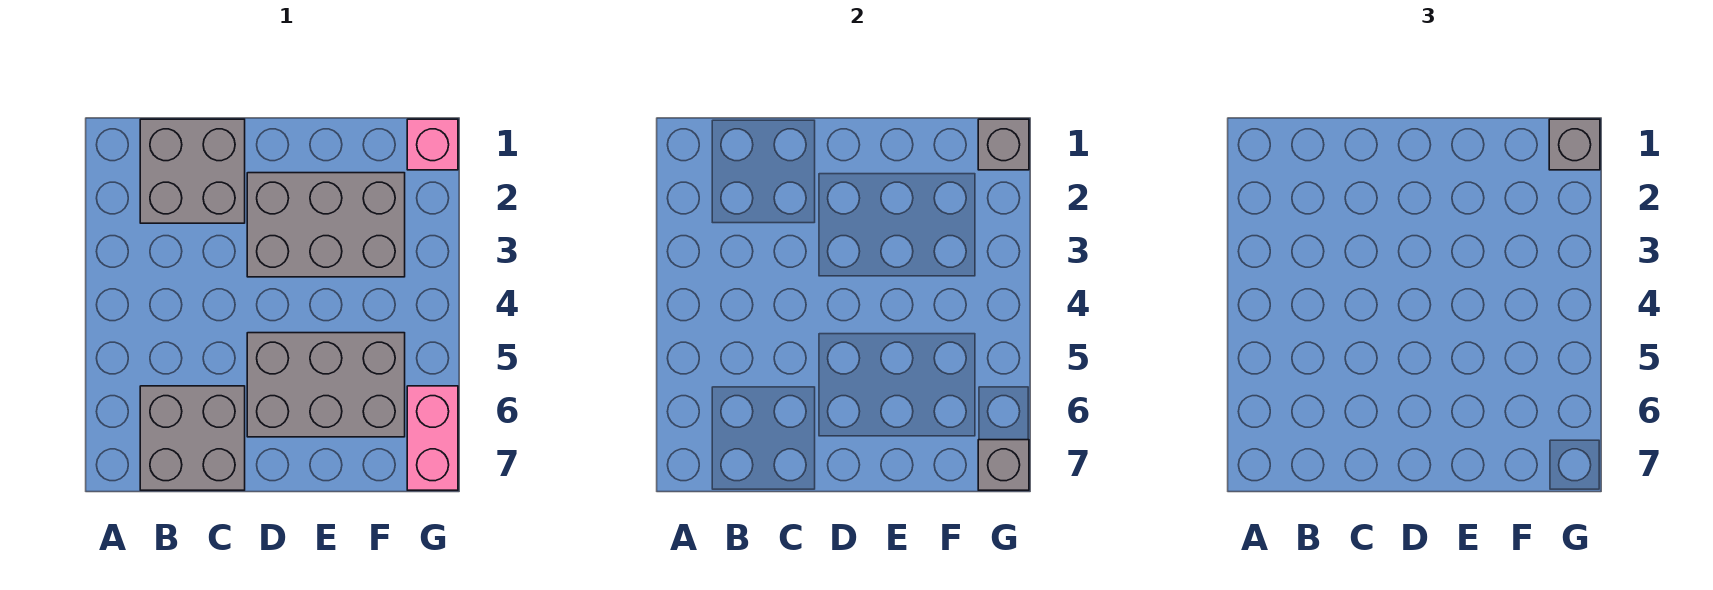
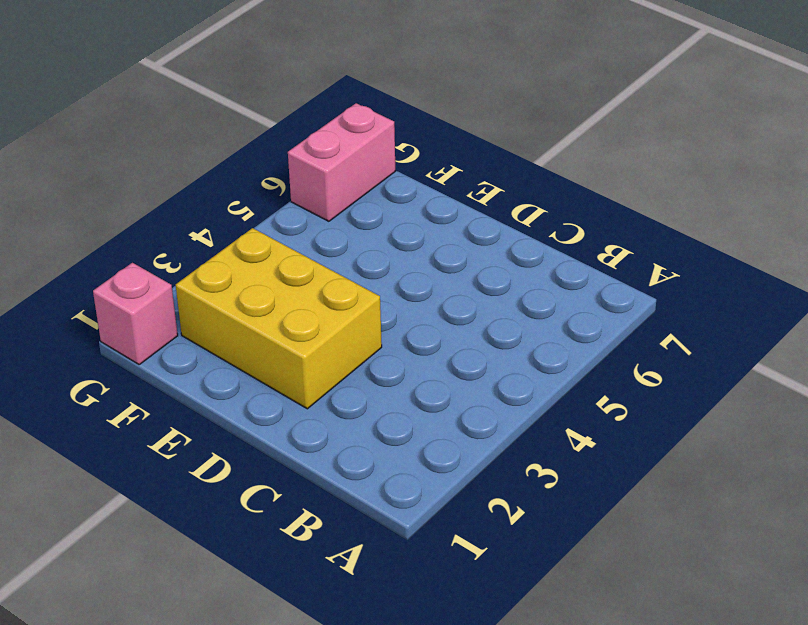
yellow 2x3 brick [176,228,382,409] -> grey 2x3 brick [247,173,405,277]
none -> grey 2x2 brick [140,119,245,223]
none -> grey 2x2 brick [140,386,245,490]

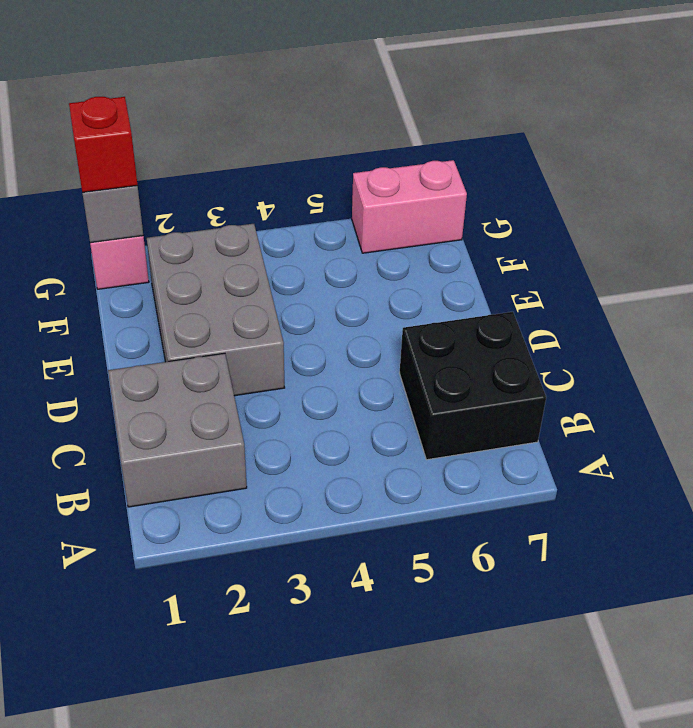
black 2x2 brick [400,312,546,460] -> grey 2x2 brick [140,386,245,490]
red 1x1 brick [69,97,138,193] -> grey 1x1 brick [1549,119,1600,170]
none -> grey 2x3 brick [247,333,405,437]
none -> grey 1x1 brick [978,440,1029,490]

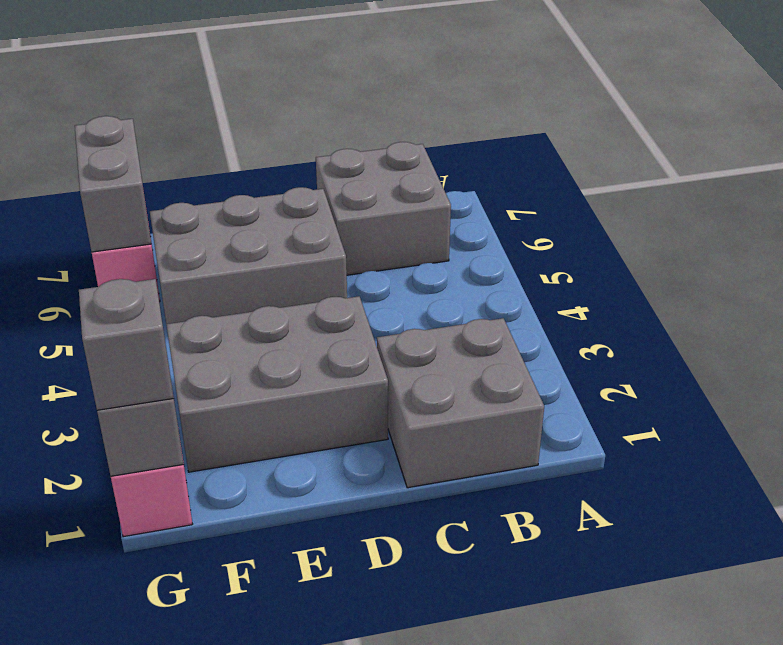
grey 1x2 brick [75,116,151,252] -> grey 1x1 brick [978,440,1029,490]

